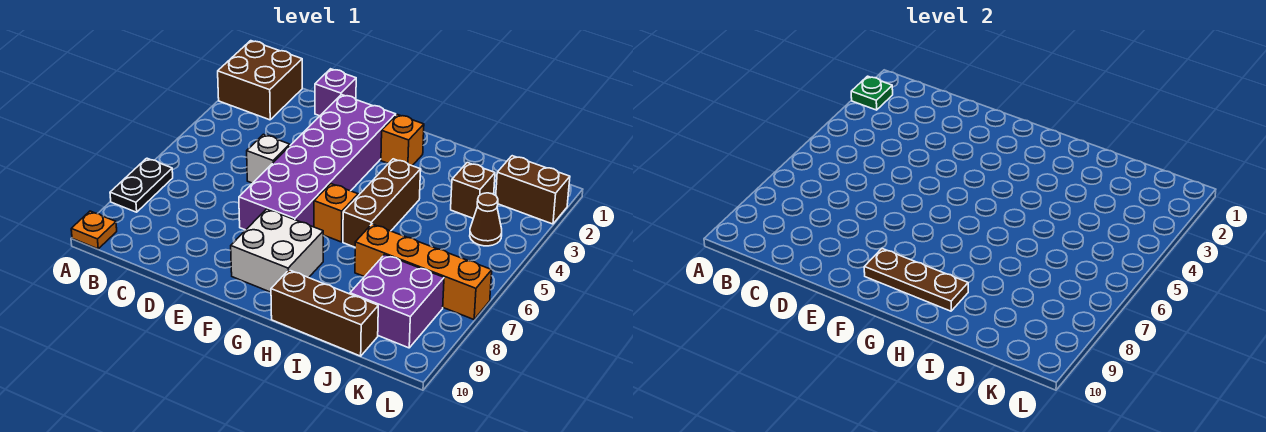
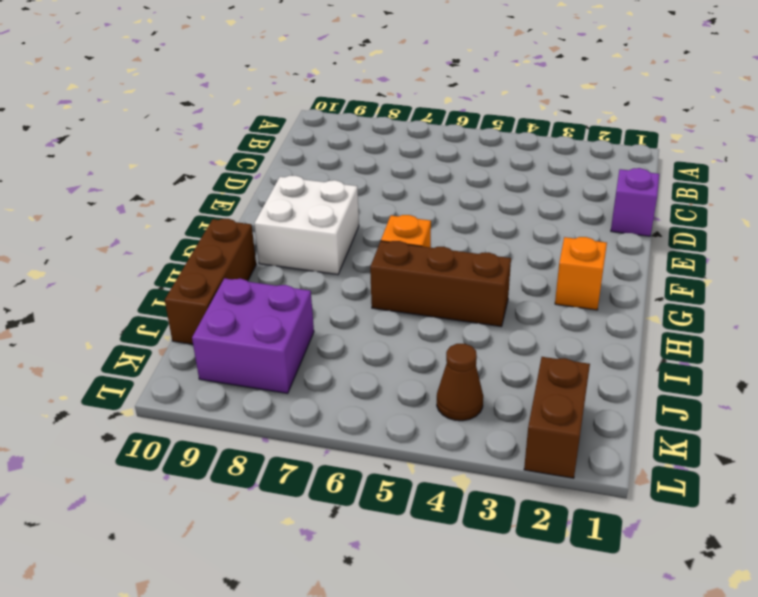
none -> brown 2x2 brick [218,41,302,120]
none -> black 1x2 plate [110,158,173,212]
none -> orange 1x1 plate [71,211,117,249]

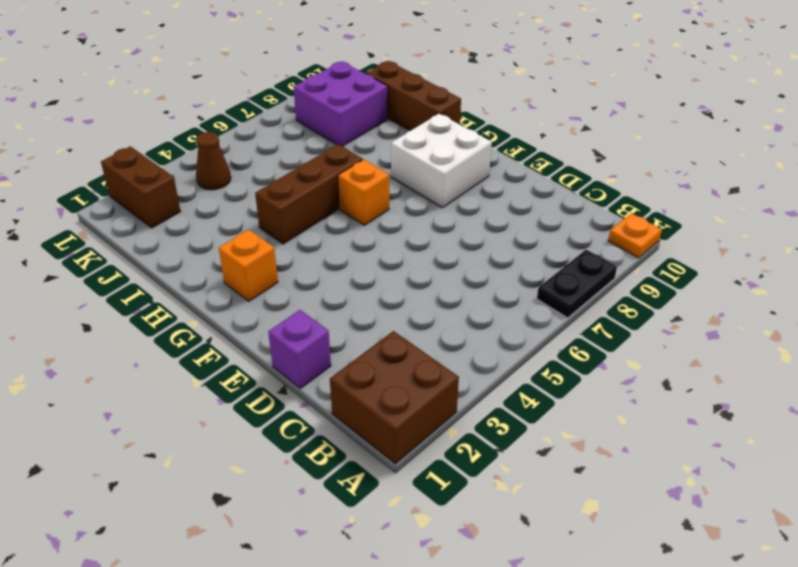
none -> white 1x1 brick [247,134,290,183]
none -> purple 2x6 brick [239,95,396,230]
none -> orange 1x4 brick [355,224,492,319]

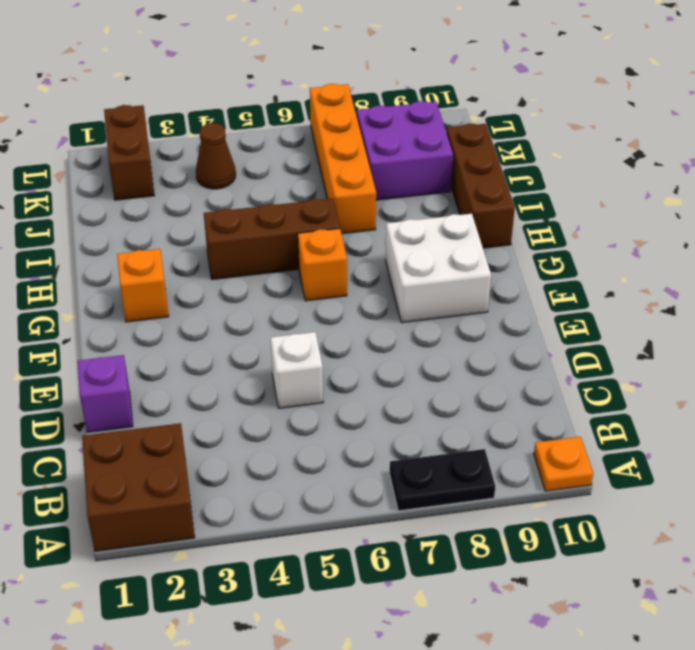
none -> purple 2x6 brick [239,95,396,230]
none -> brown 1x1 brick [451,163,495,218]
none -> green 1x1 plate [851,76,893,110]

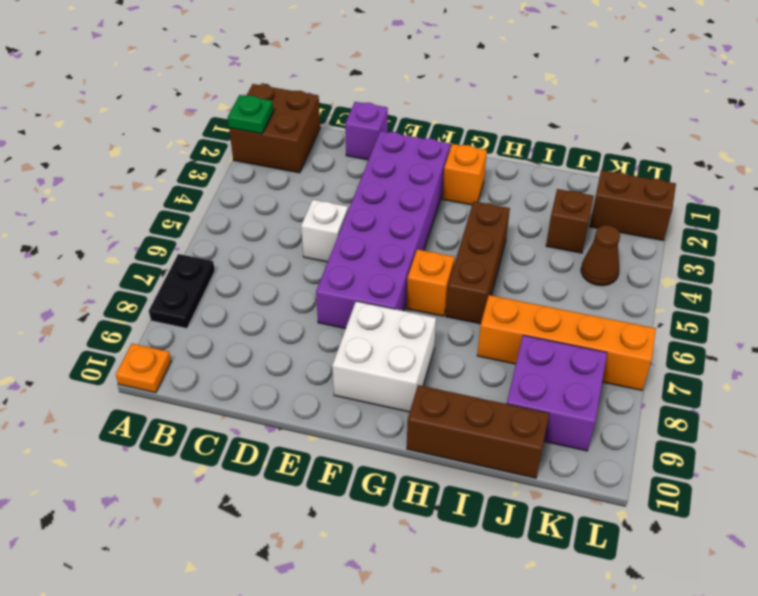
none -> brown 1x3 plate [864,249,968,311]

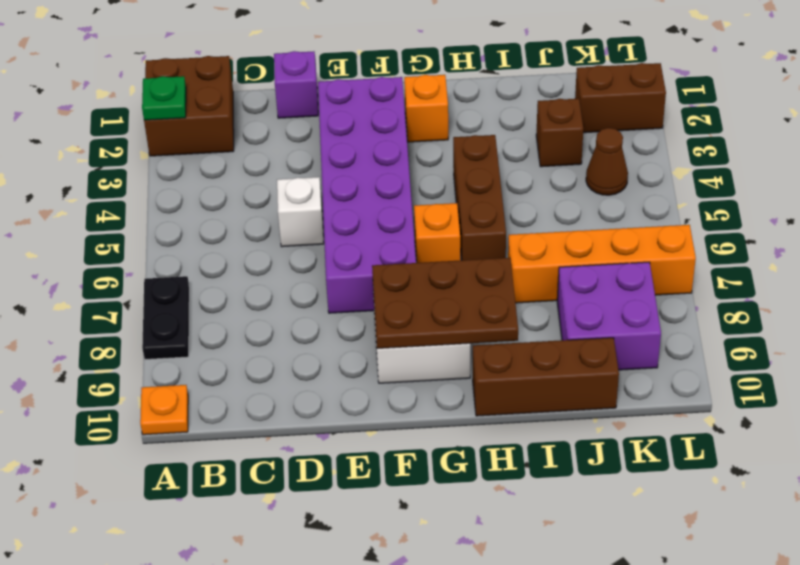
brown 2x3 plate [372,258,518,348] -> brown 1x3 plate [864,249,968,311]

